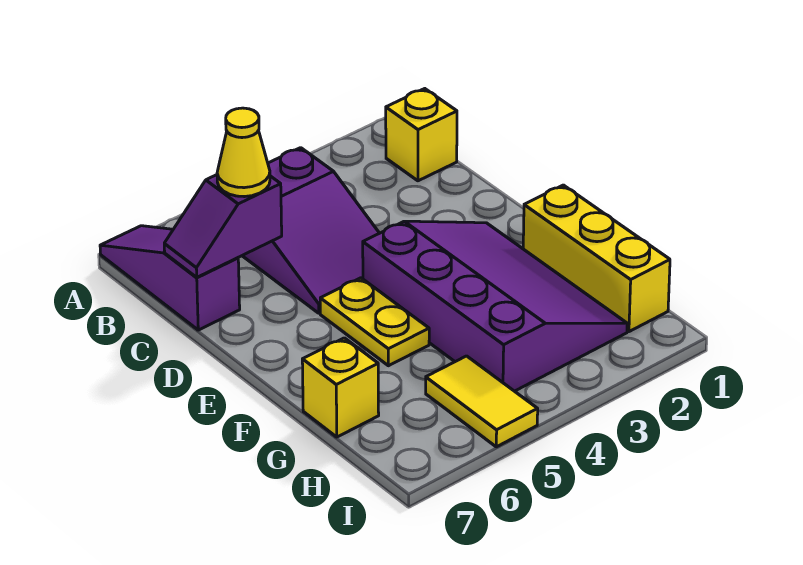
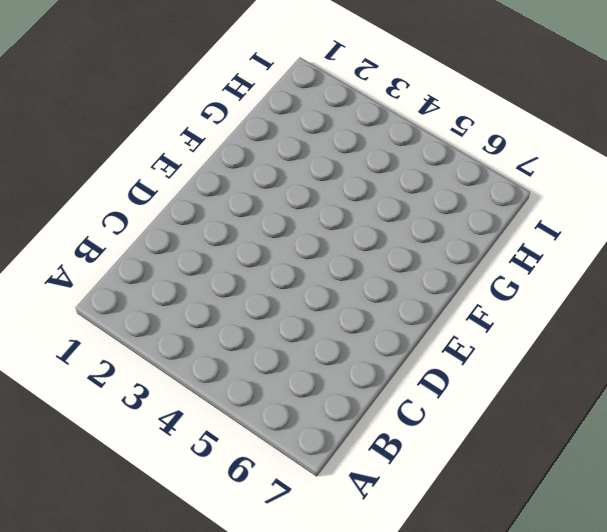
none -> purple 1x3 slope [100,226,240,330]
none -> yellow 1x1 brick [386,89,457,181]

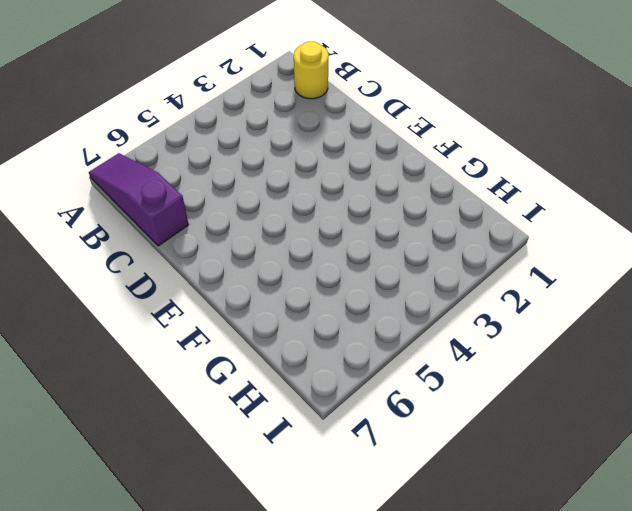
yellow 1x1 round brick [294,42,329,99] -> yellow 1x1 brick [386,89,457,181]
none -> purple 2x3 slope [242,148,379,313]
none -> purple 3x4 slope [363,221,627,391]

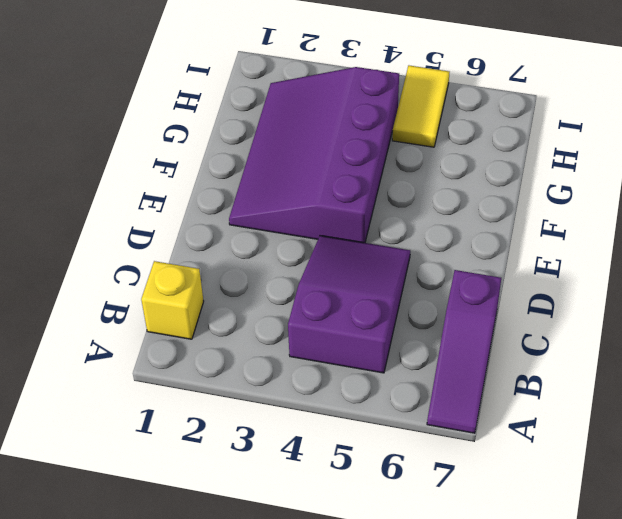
none -> yellow 1x2 plate [320,278,429,366]
none -> yellow 1x3 brick [523,185,670,332]

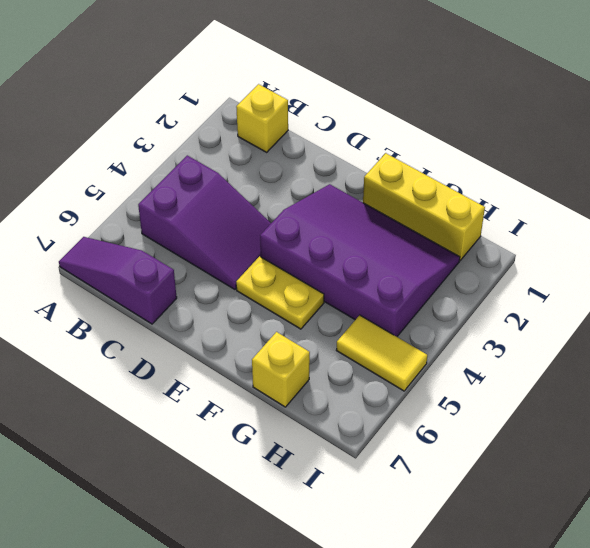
none -> purple 1x2 slope [164,175,282,277]
none -> yellow 1x1 cone [217,108,270,197]

